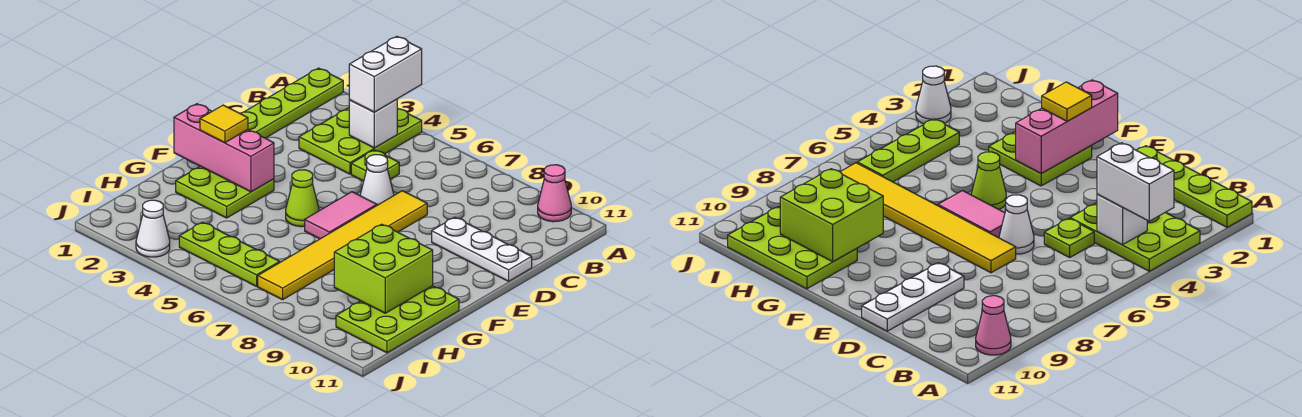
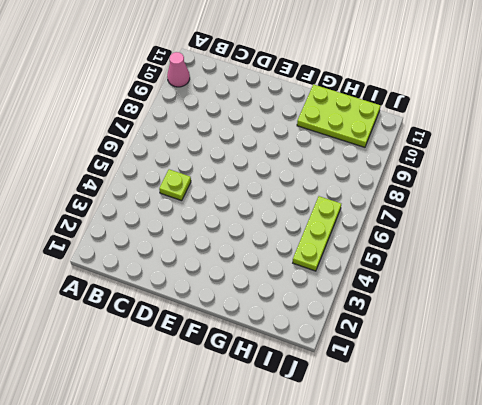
none -> lime 1x4 plate [240,68,343,138]
none -> lime 2x3 plate [299,108,422,174]
none -> white 1x1 cone [360,155,394,205]

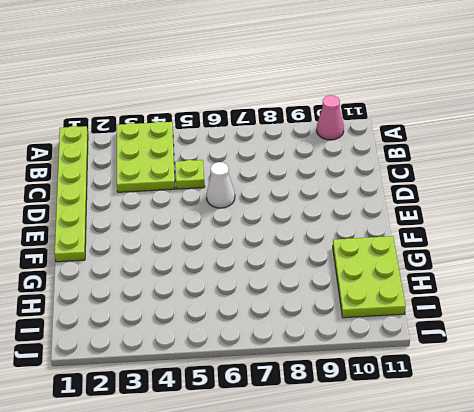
lime 1x6 plate [54,126,88,262] -> lime 1x4 plate [240,68,343,138]
none -> yellow 1x6 tile [258,191,427,300]
none -> white 1x3 plate [432,217,532,281]
none -> pink 1x2 tile [305,192,377,239]

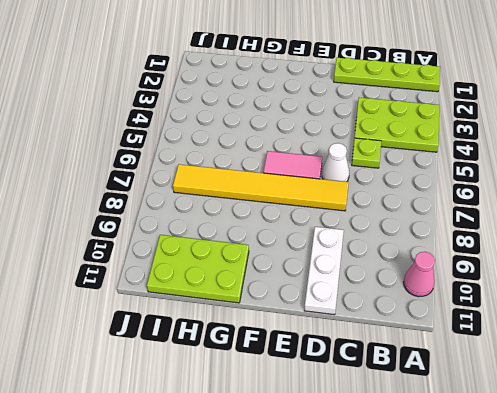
none -> lime 2x2 plate [176,166,274,218]
none -> lime 1x1 cone [286,170,319,227]
none -> lime 1x3 plate [179,222,280,286]

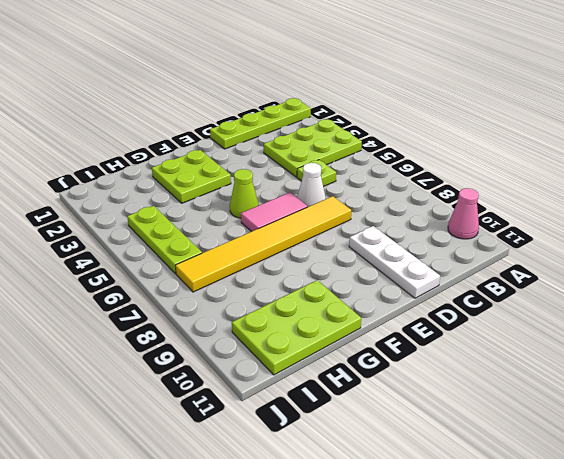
none -> white 1x1 cone [136,200,170,257]
none -> white 1x1 brick [349,99,397,148]
none -> pink 1x3 brick [174,104,274,192]

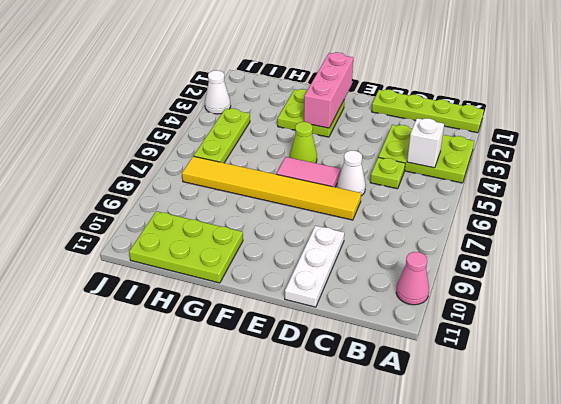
none -> lime 2x2 brick [334,224,433,313]
none -> white 1x2 brick [349,36,422,112]
none -> yellow 1x1 tile [200,105,248,143]

